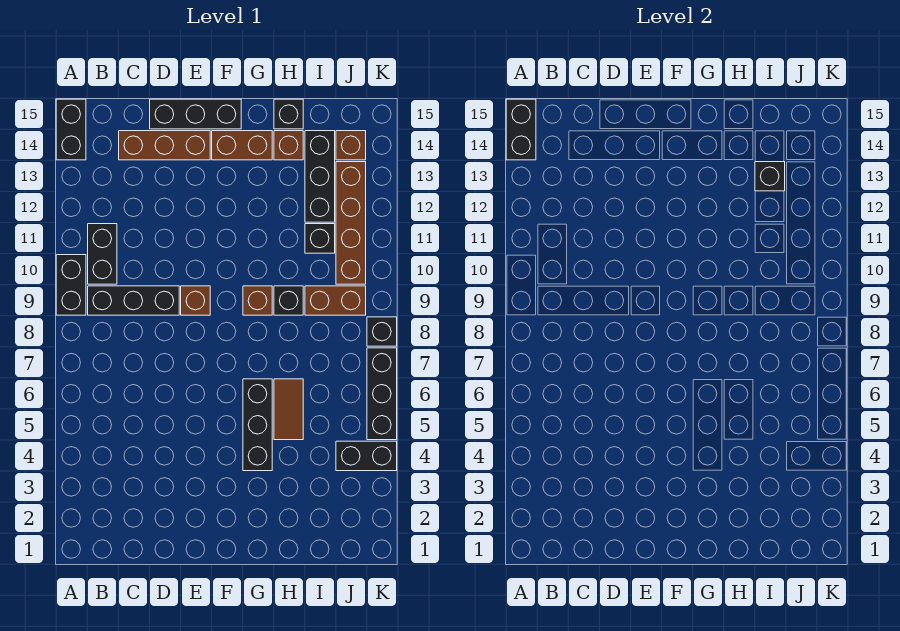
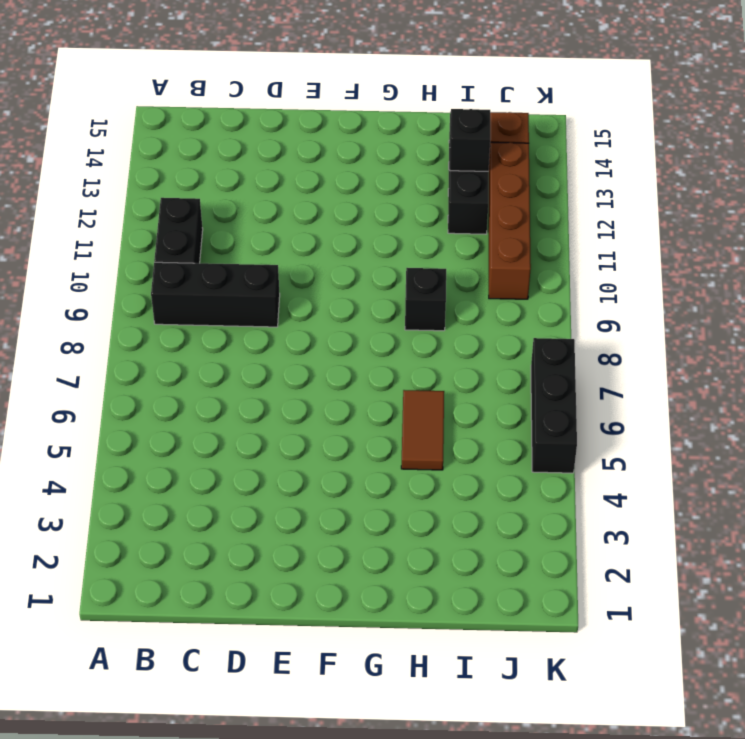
none -> black 1x2 brick [56,255,86,315]
none -> black 1x2 brick [56,99,86,160]
none -> brown 1x3 brick [119,131,210,160]

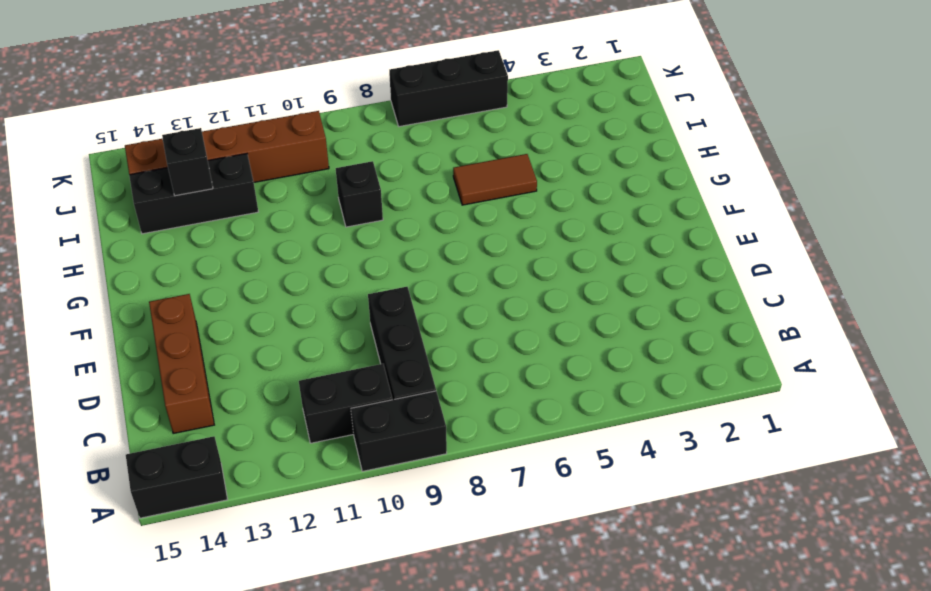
none -> black 1x3 brick [150,99,241,129]
none -> brown 1x1 brick [181,286,210,315]
none -> brown 1x2 brick [212,131,272,160]

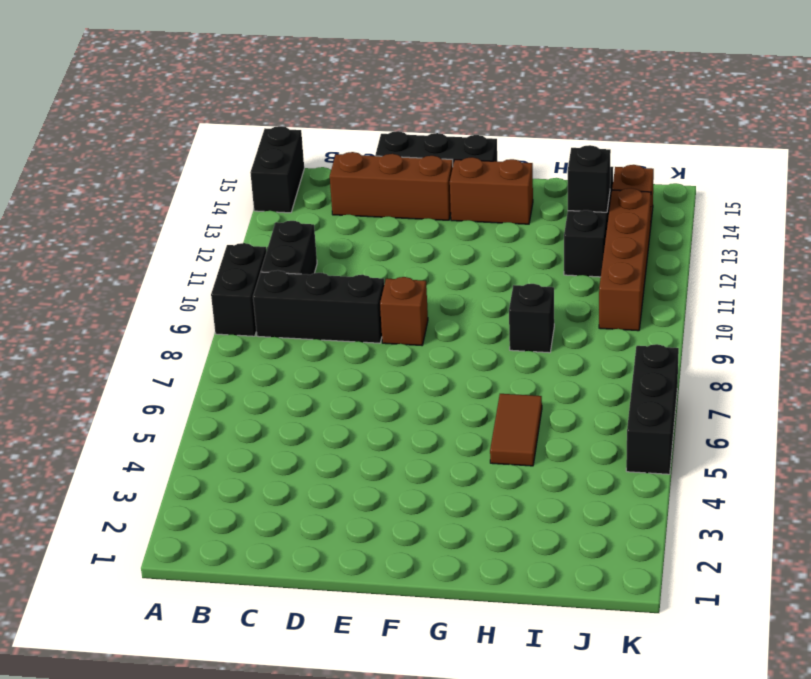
none -> black 1x3 brick [243,379,272,471]
none -> brown 1x1 brick [243,286,272,315]
none -> brown 1x1 brick [274,131,303,160]

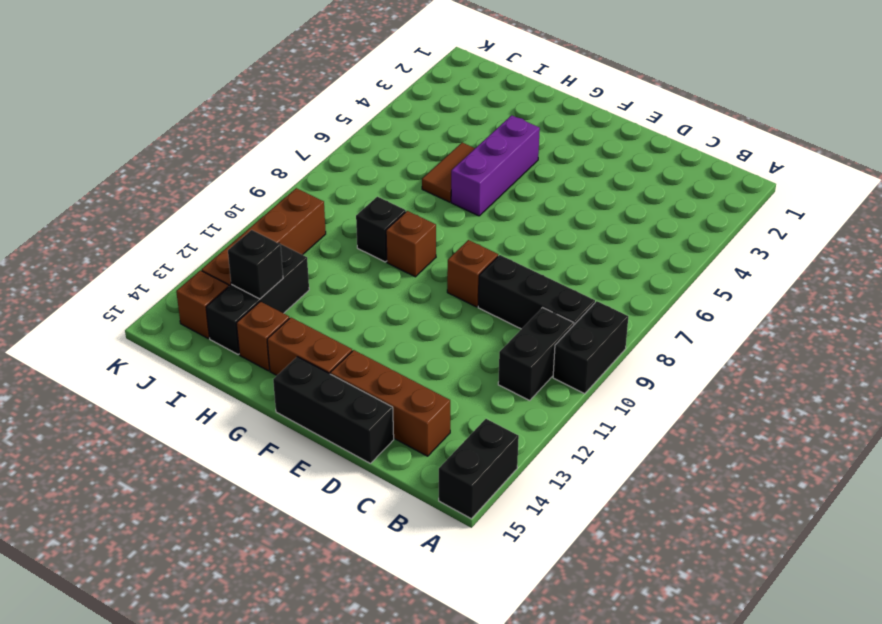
purple 1x3 brick [451,115,540,216] -> black 1x3 brick [243,379,272,471]
none -> black 1x1 brick [274,99,303,129]
none -> brown 1x2 brick [305,286,366,315]
none -> black 1x1 brick [305,224,335,253]

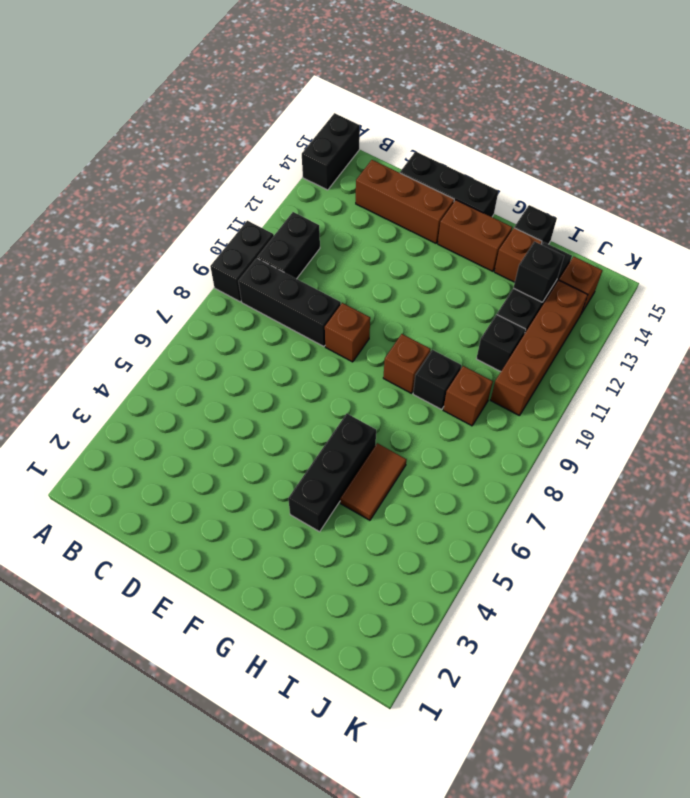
brown 1x1 brick [443,366,493,426] -> brown 1x2 brick [305,286,366,315]
none -> black 1x2 brick [336,441,397,471]
none -> black 1x3 brick [367,348,397,440]
none -> black 1x1 brick [367,317,397,346]

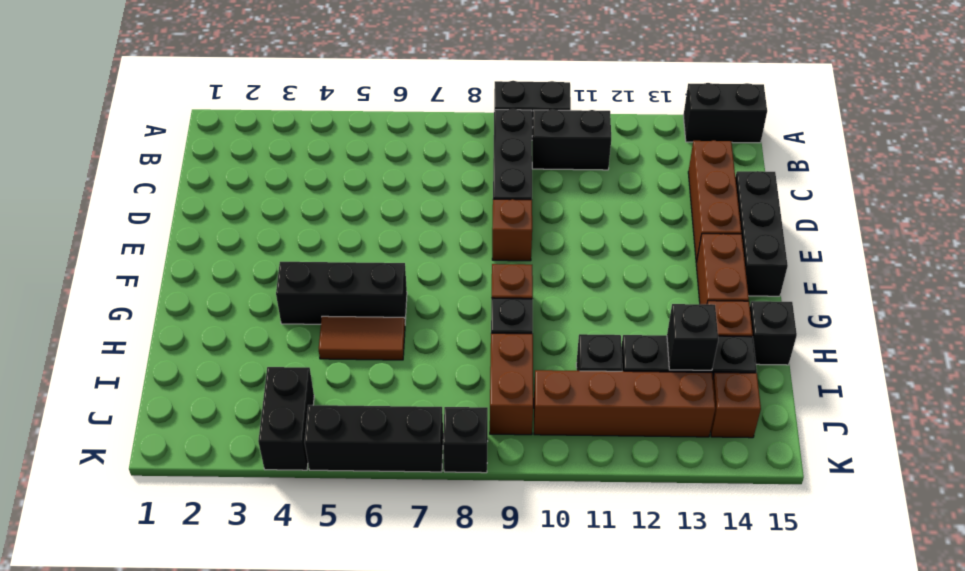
none -> black 1x2 brick [506,99,536,160]

